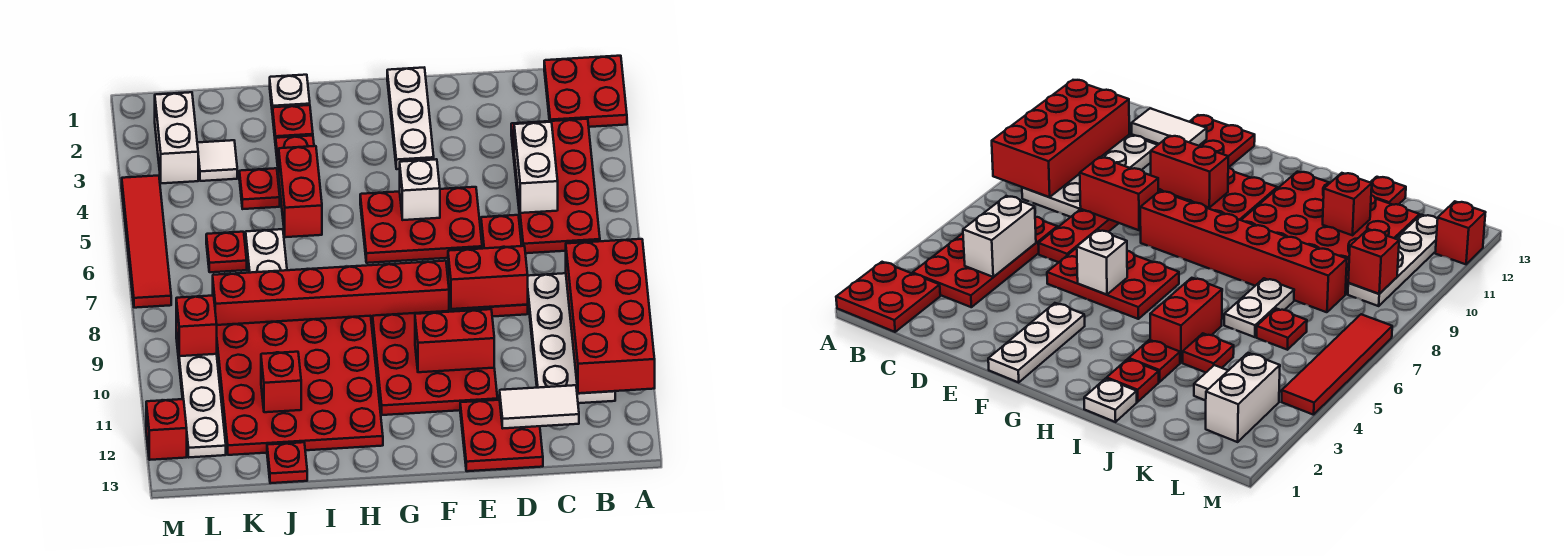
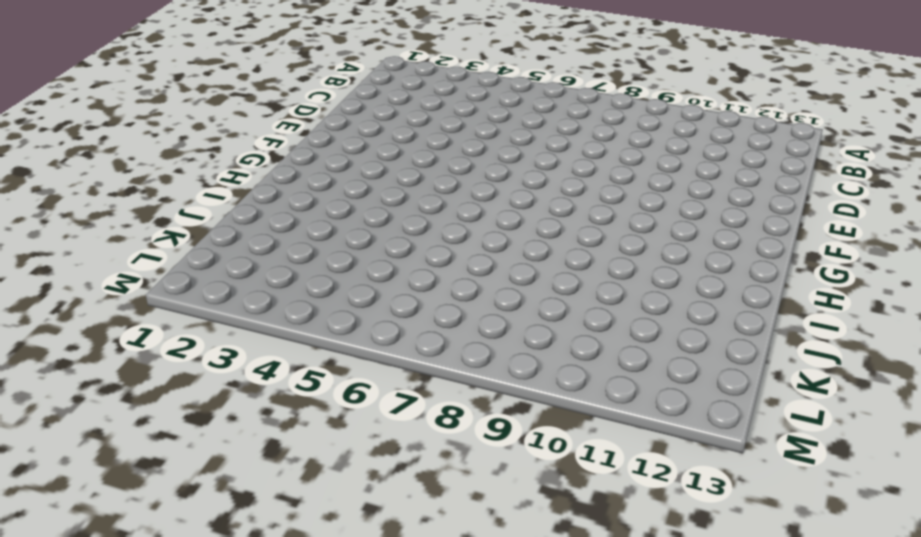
none -> red 2x2 plate [544,56,627,127]
none -> red 2x4 plate [511,119,600,253]
none -> white 2x4 plate [528,273,615,403]
none -> red 1x3 plate [481,215,528,317]

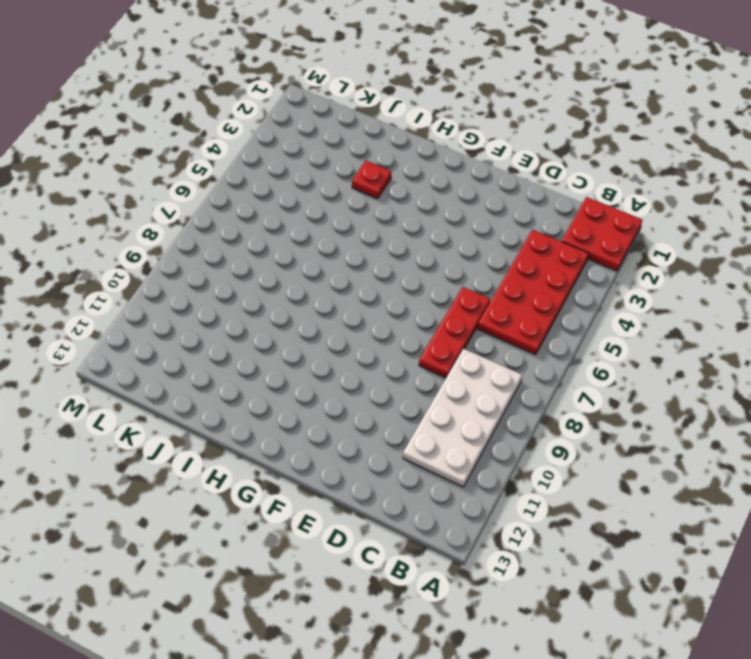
none -> red 2x2 plate [460,400,543,471]
none -> red 2x3 plate [360,187,482,263]
none -> red 3x3 plate [373,309,498,415]
none -> white 1x3 plate [387,68,434,169]

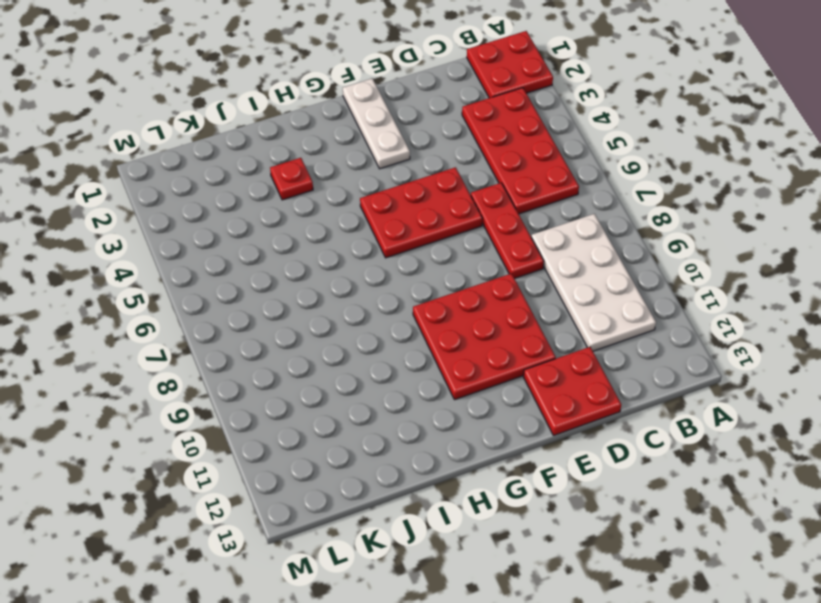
none -> red 1x6 brick [213,261,449,325]
none -> red 4x4 plate [217,316,383,455]
none -> white 1x1 plate [270,75,310,115]
none -> red 1x1 plate [273,105,313,145]

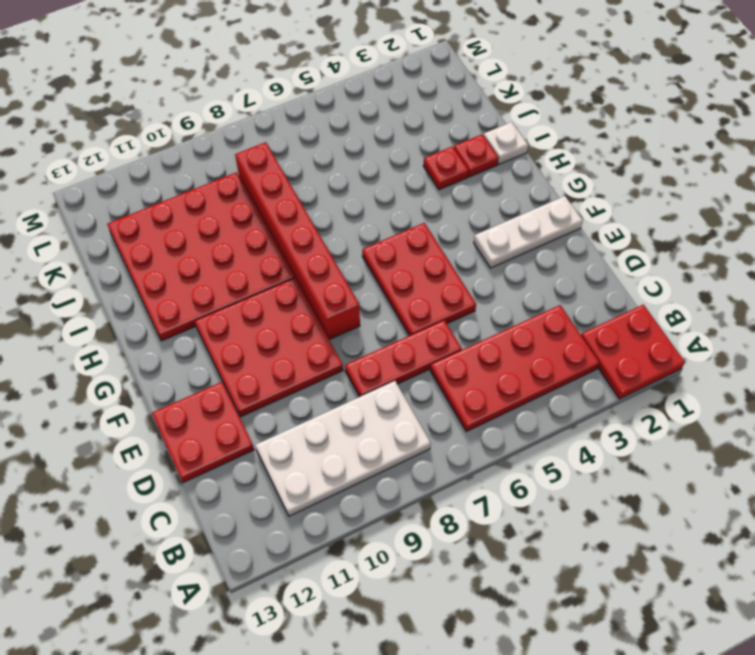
none -> red 1x2 brick [279,146,322,237]
none -> red 1x1 plate [239,168,280,209]
none -> white 1x2 plate [246,229,287,273]
none -> red 1x1 plate [267,442,307,483]

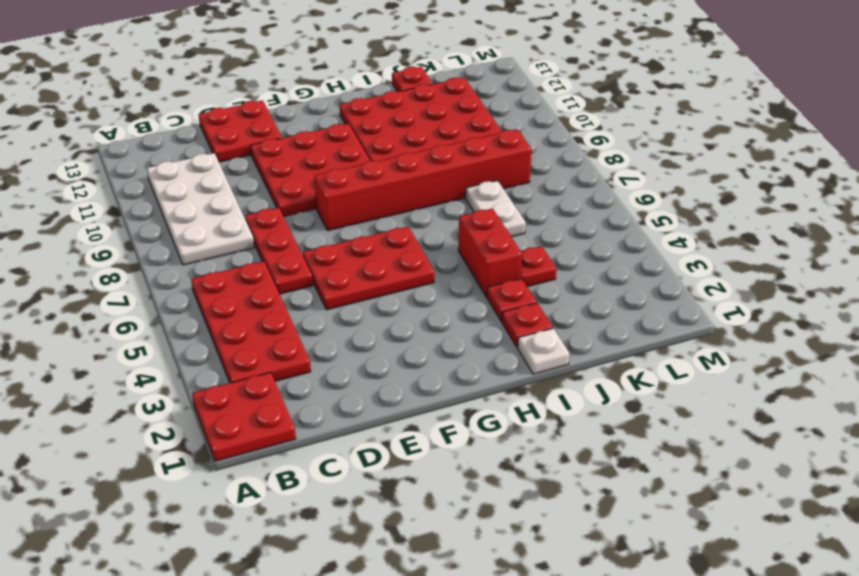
none -> white 1x3 plate [387,68,434,169]
none -> white 1x1 tile [197,140,237,181]
none -> red 1x1 plate [206,232,247,272]
none -> white 1x2 brick [155,92,198,183]

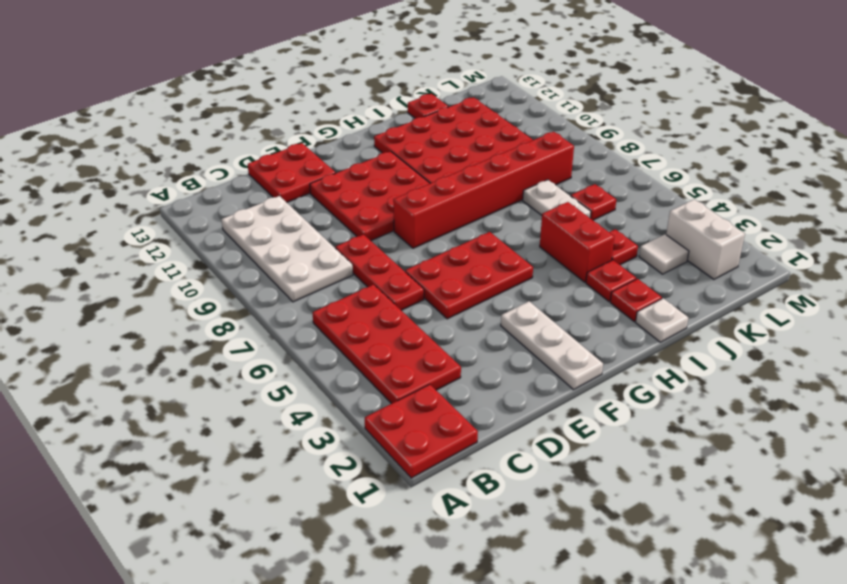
none -> white 1x4 plate [176,330,226,457]
none -> red 1x4 tile [122,175,171,308]
none -> red 1x1 brick [146,399,187,460]
none -> red 2x4 brick [566,239,655,393]

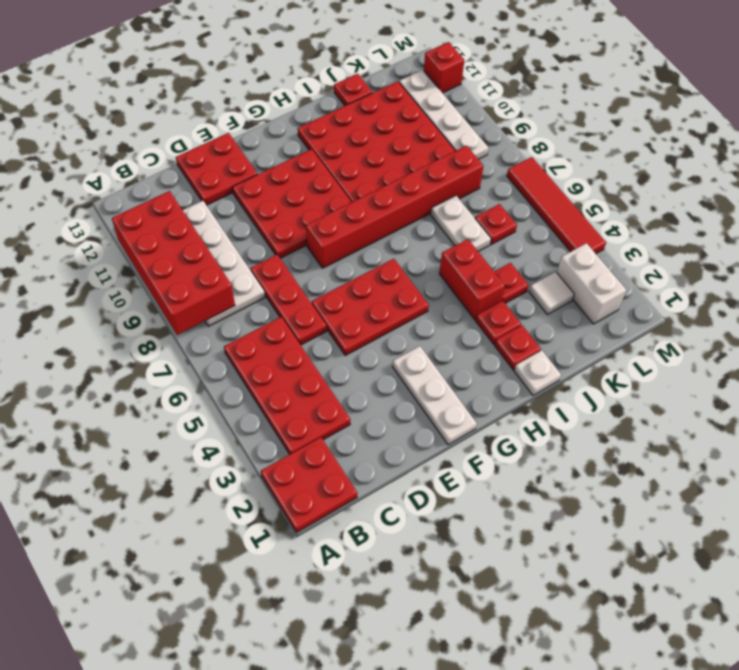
none -> white 1x2 brick [514,122,558,213]
none -> white 1x2 tile [500,385,579,428]
none -> red 1x2 brick [448,246,528,309]
none -> red 1x2 brick [415,309,494,372]

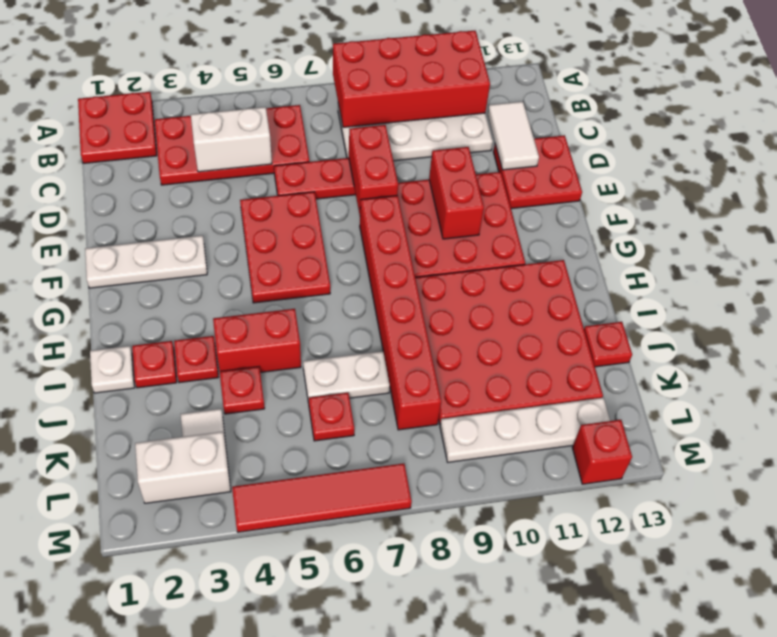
none -> white 1x1 brick [400,159,440,220]
none -> red 1x1 brick [261,352,301,412]
none -> red 1x1 brick [176,296,217,356]

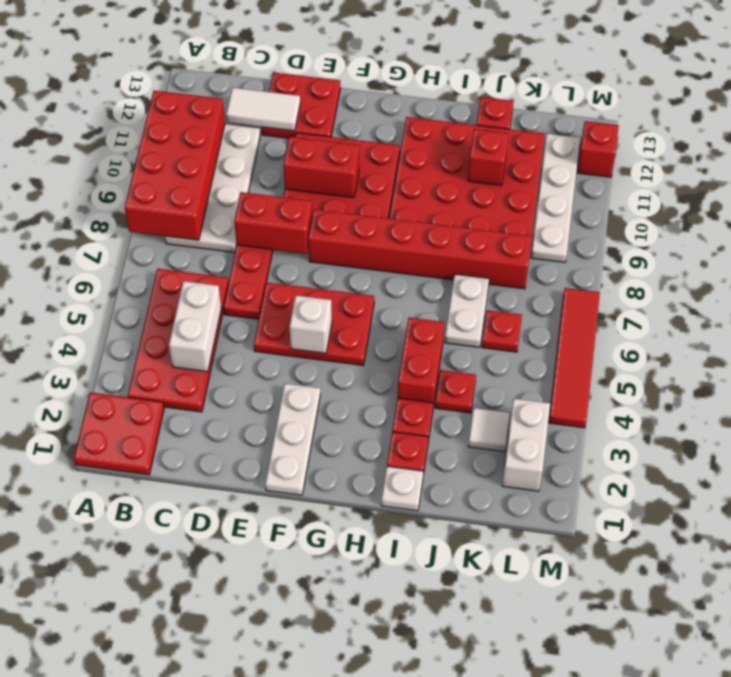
none -> red 1x1 brick [176,296,217,356]

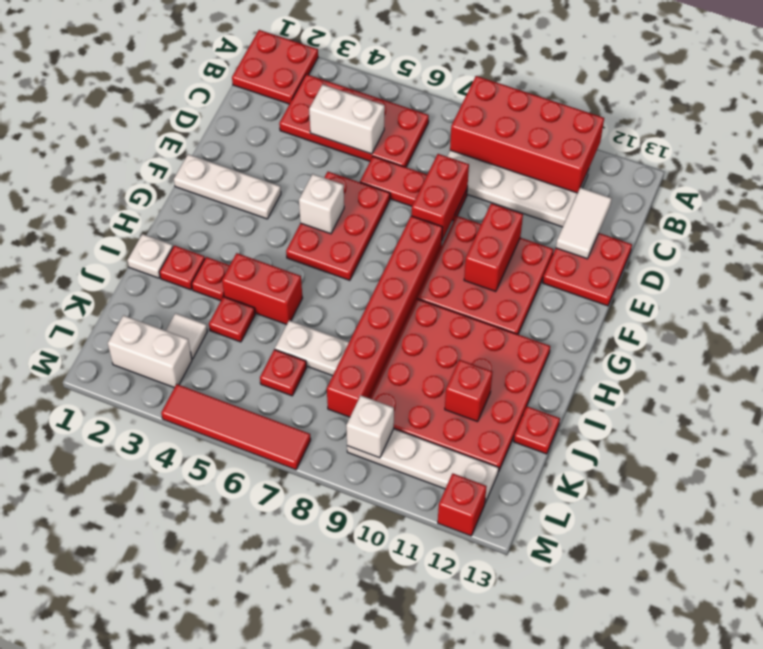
white 1x1 brick [346,396,394,458] -> red 1x1 brick [176,296,217,356]

